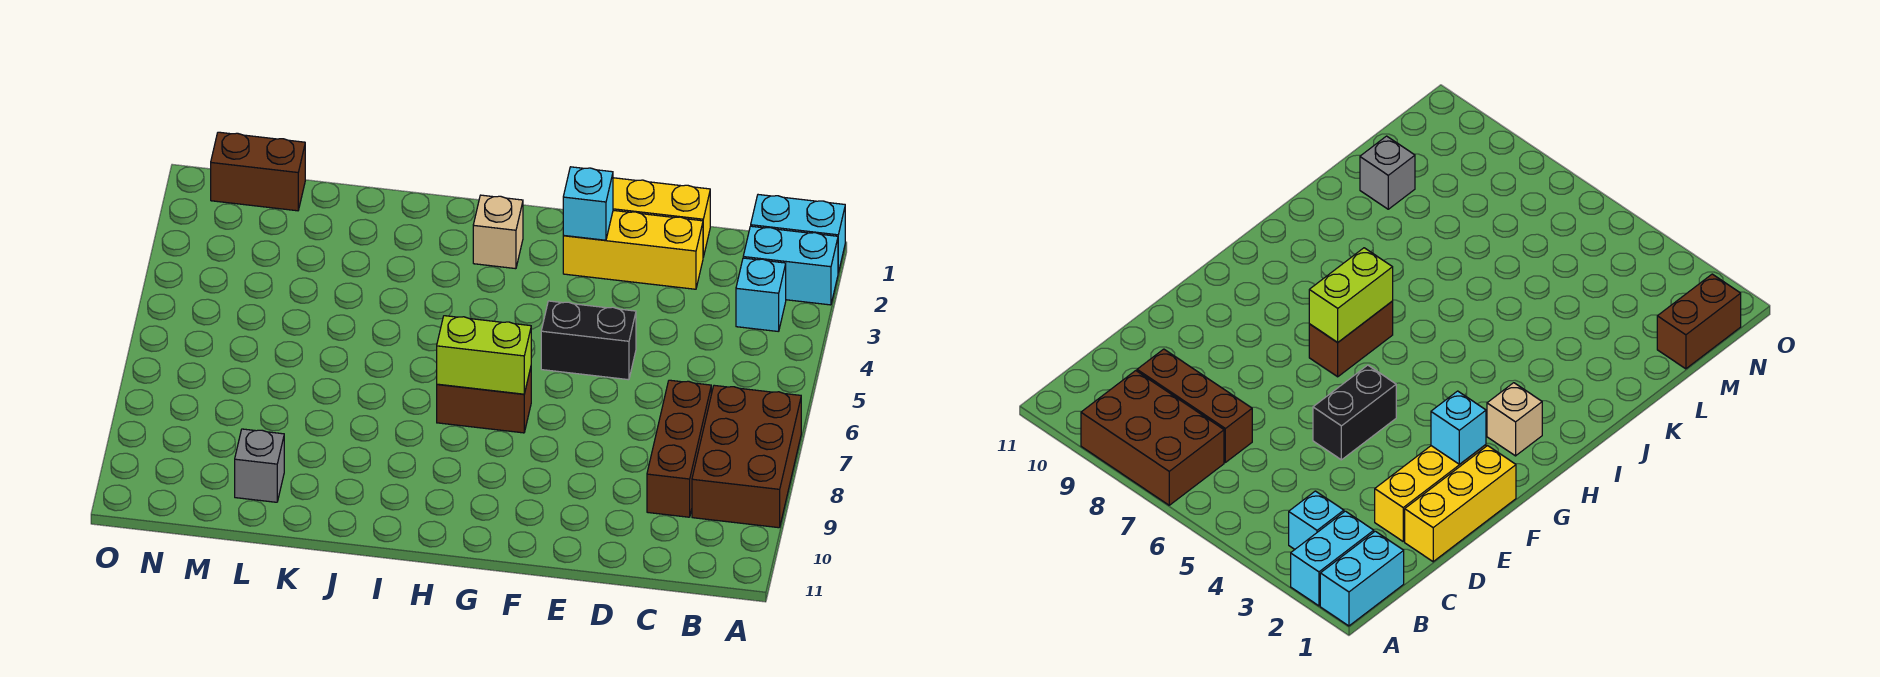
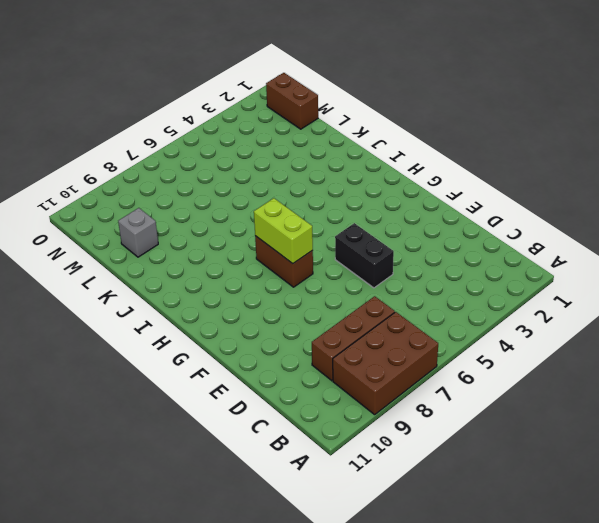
none -> cyan 1x2 brick [751,195,845,273]
none -> cyan 1x2 brick [743,226,838,305]
none -> cyan 1x1 brick [736,258,786,332]

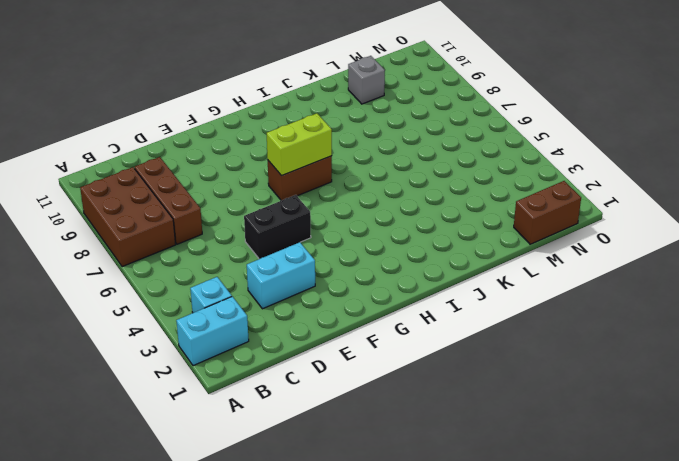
cyan 1x2 brick [247,242,315,309] -> cyan 1x2 brick moved to [751,195,845,273]
none -> yellow 1x3 brick [613,178,710,257]
none -> yellow 1x3 brick [563,210,703,289]
none -> tan 1x1 brick [473,195,523,269]

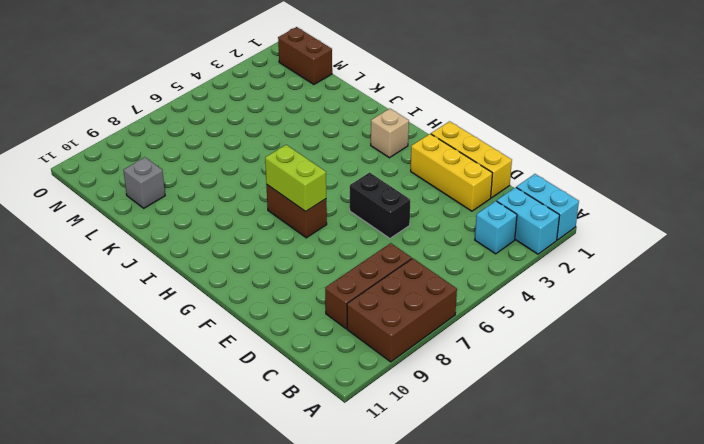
none -> cyan 1x1 brick [563,167,613,240]

